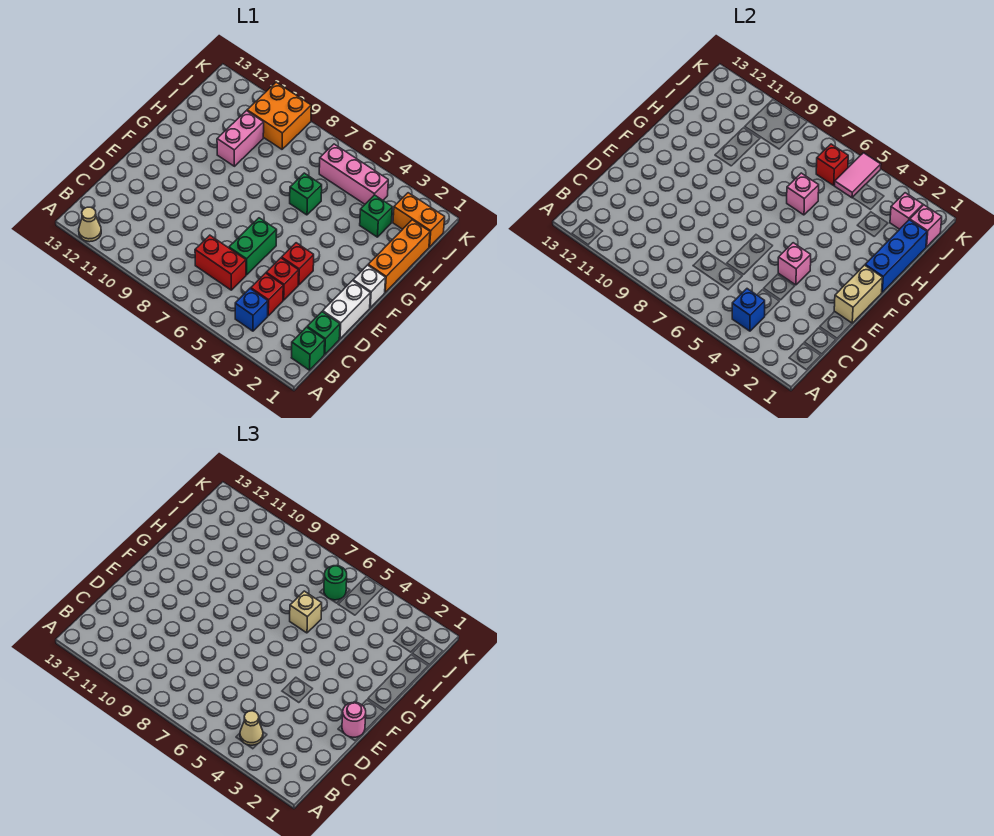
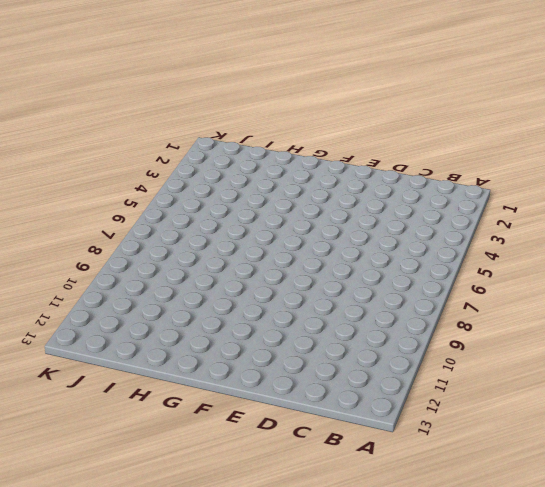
none -> tan 1x1 cone [79,207,101,242]
none -> green 1x1 brick [291,327,325,370]
none -> blue 1x1 brick [235,289,268,331]
none -> green 1x1 brick [307,312,340,354]

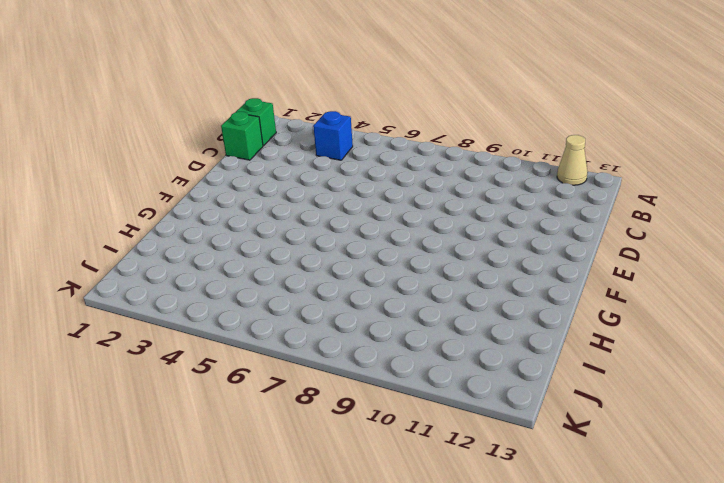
none -> red 1x1 brick [251,273,283,316]
none -> red 1x2 brick [195,235,246,290]
none -> white 1x2 brick [323,281,370,339]
none -> red 1x1 brick [266,258,299,300]

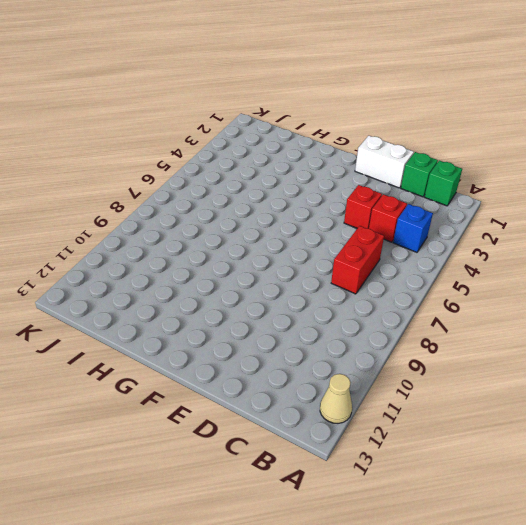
none -> green 1x2 brick [229,218,277,275]
none -> red 1x1 brick [281,243,314,285]
none -> white 1x1 brick [353,265,385,308]
none -> orange 1x3 brick [368,220,430,292]

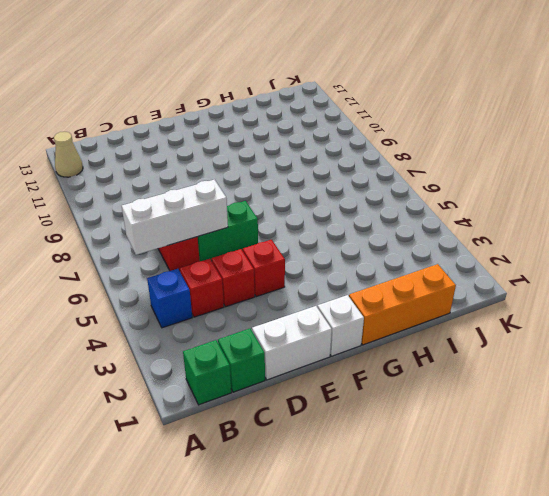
white 1x3 brick [122,180,228,255] -> none
none -> green 1x1 brick [290,173,322,215]
none -> pink 1x2 brick [217,111,264,166]
none -> green 1x1 brick [360,195,392,237]
none -> orange 1x2 brick [393,193,445,247]

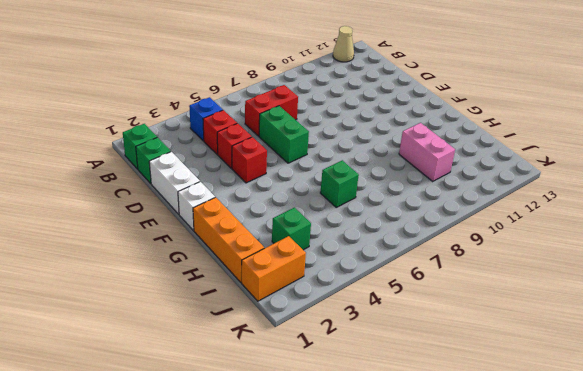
none -> pink 1x3 brick [319,144,388,204]
none -> orange 2x2 brick [247,82,311,149]
none -> blue 1x1 brick [732,289,765,331]
none -> tan 1x2 brick [834,265,882,323]

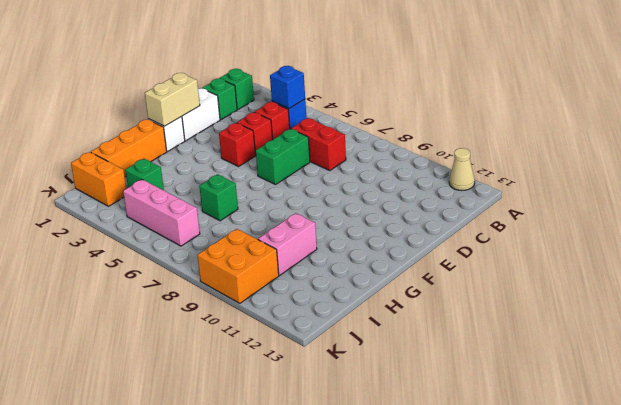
none -> pink 1x1 brick [778,243,811,285]
none -> blue 1x3 brick [865,220,927,292]
none -> pink 1x1 brick [787,173,819,215]
none -> pink 1x1 brick [910,205,942,247]

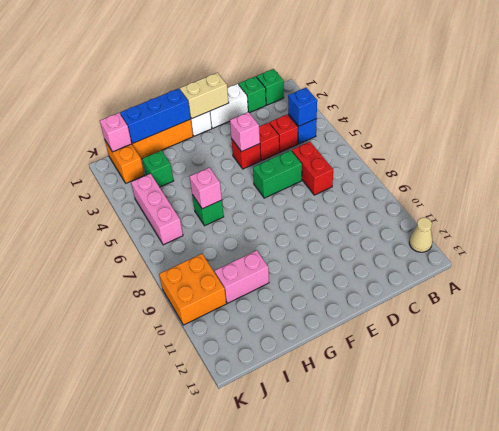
none -> pink 1x1 brick [890,193,923,229]
none -> pink 1x2 tile [835,153,881,198]
none -> red 1x1 brick [816,144,848,185]
none -> tan 1x1 cone [240,711,263,745]

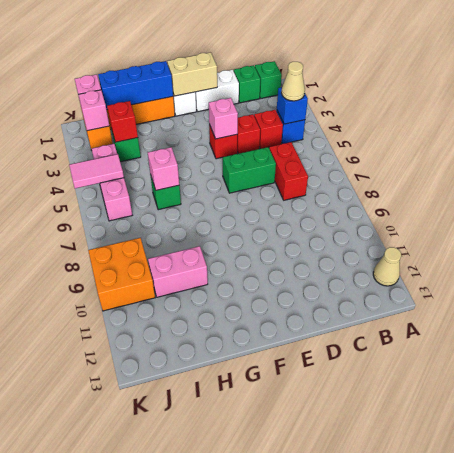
red 1x1 brick [107,101,138,142] -> red 1x1 brick moved to [816,144,848,185]
none -> pink 1x1 round brick [342,702,366,737]
none -> tan 1x1 brick [290,591,322,633]
none -> green 1x1 round brick [324,566,347,600]

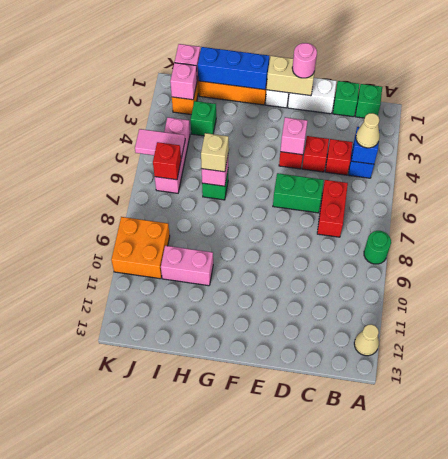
green 1x1 round brick [364,231,391,264] -> green 1x1 round brick moved to [324,566,347,600]

